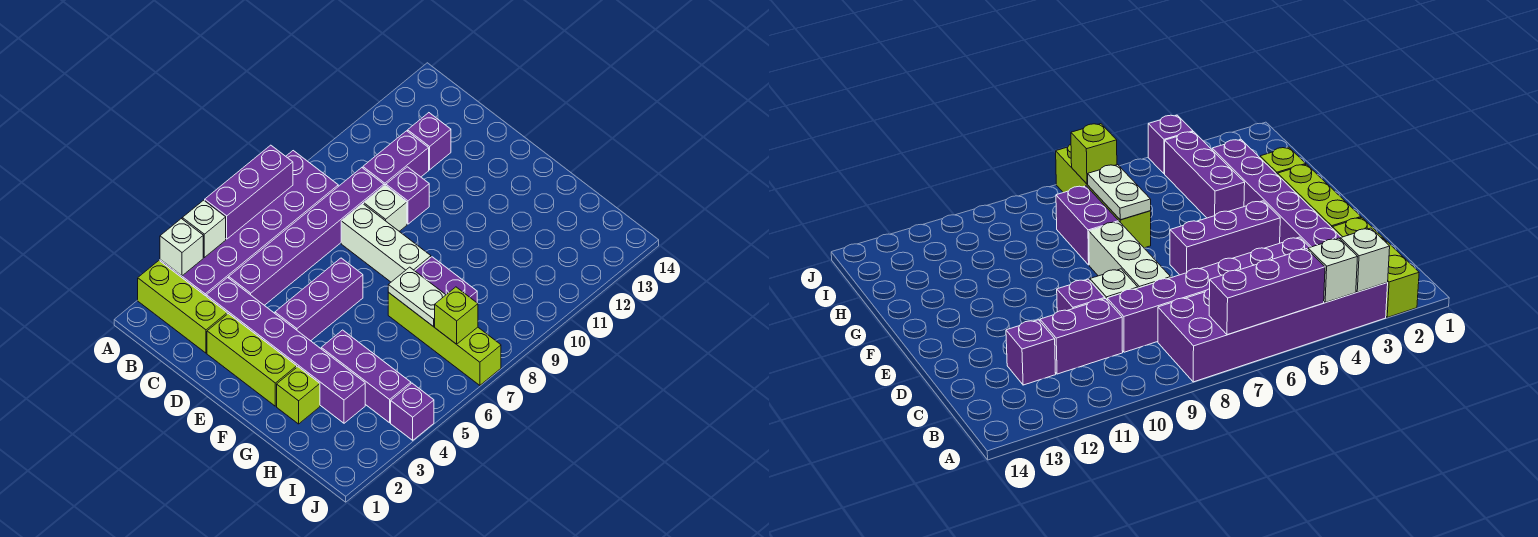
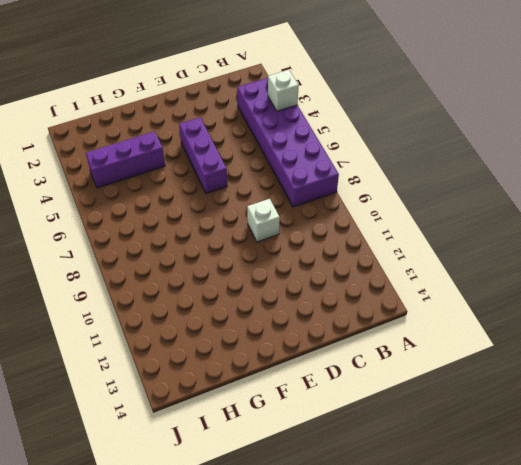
none -> lime 1x3 brick [138,261,227,353]
none -> purple 1x6 brick [206,278,365,423]
none -> purple 1x6 brick [229,168,384,305]

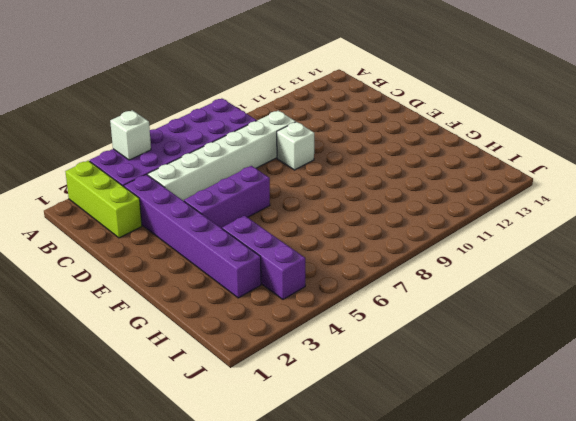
white 1x6 brick [148,111,296,201] -> purple 1x6 brick [229,168,384,305]
none -> purple 1x2 brick [363,131,429,185]
none -> purple 1x1 brick [408,113,451,170]
none -> lime 1x3 brick [207,314,297,406]

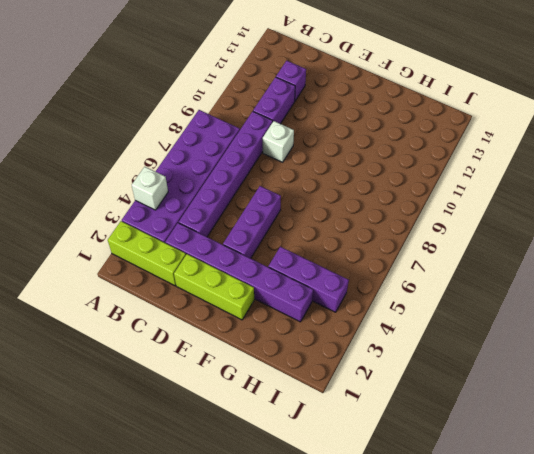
none -> white 1x3 brick [341,204,431,282]
none -> purple 1x1 brick [386,167,429,224]
none -> lime 1x1 brick [277,367,320,424]

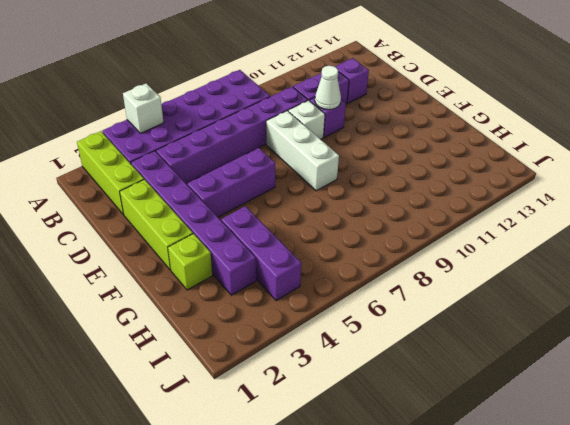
white 1x1 cone [315,66,341,110] -> none
none -> lime 1x4 brick [388,292,501,385]
none -> purple 1x2 brick [415,257,477,302]
none -> purple 1x1 brick [391,383,434,440]

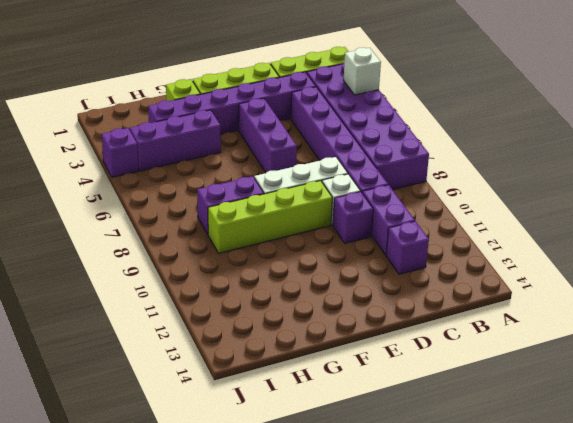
lime 1x4 brick [208,181,332,253] -> lime 1x4 brick moved to [388,292,501,385]
none -> white 1x1 brick [160,219,203,276]
none -> purple 1x3 brick [205,145,293,239]
none -> white 1x2 plate [388,267,446,326]

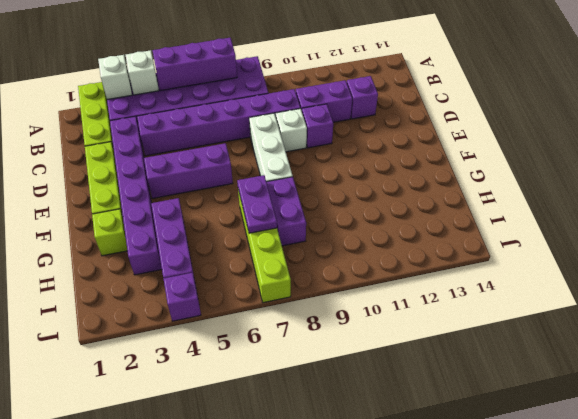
purple 1x2 plate [237,175,277,233] -> white 1x2 plate [388,267,446,326]
none -> lime 1x1 brick [435,287,478,344]

